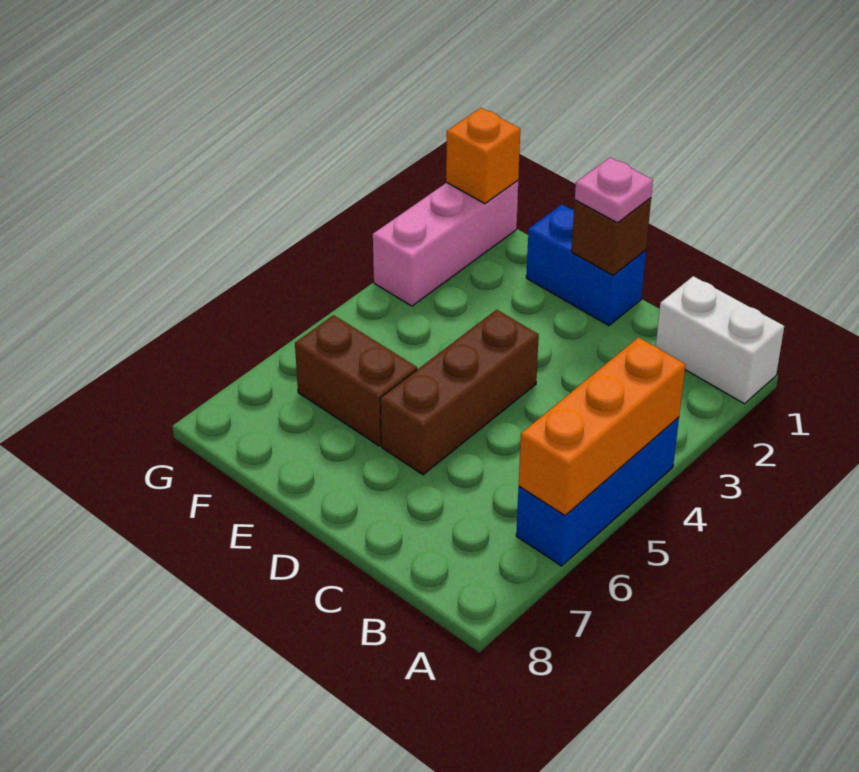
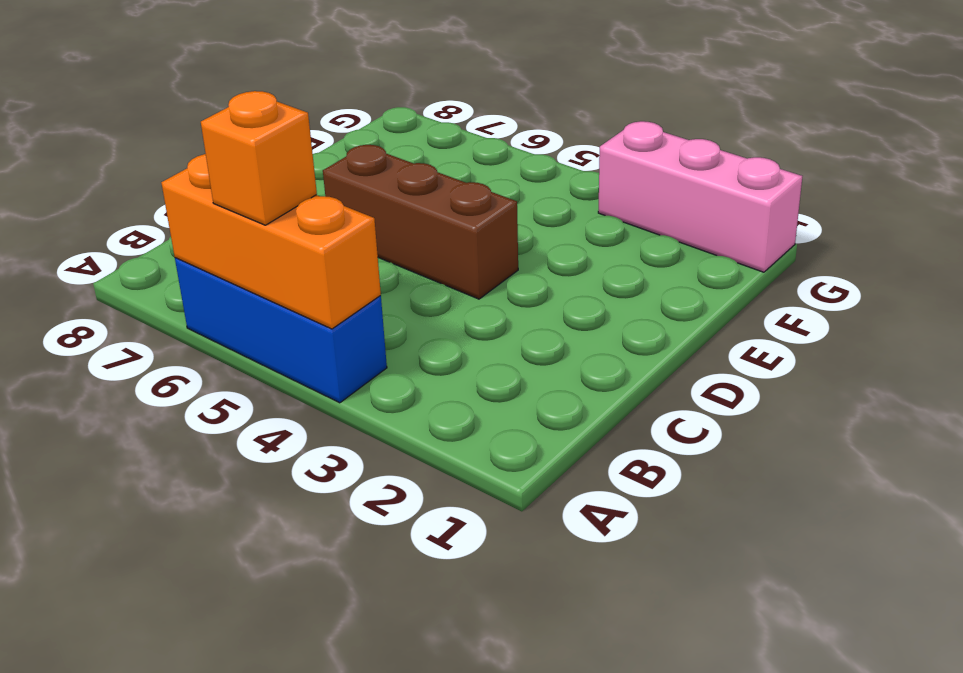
orange 1x1 brick [201,91,317,225] -> orange 1x1 brick moved to [446,108,520,204]
none -> white 1x2 brick [656,276,784,404]
none -> blue 1x2 brick [526,205,646,326]

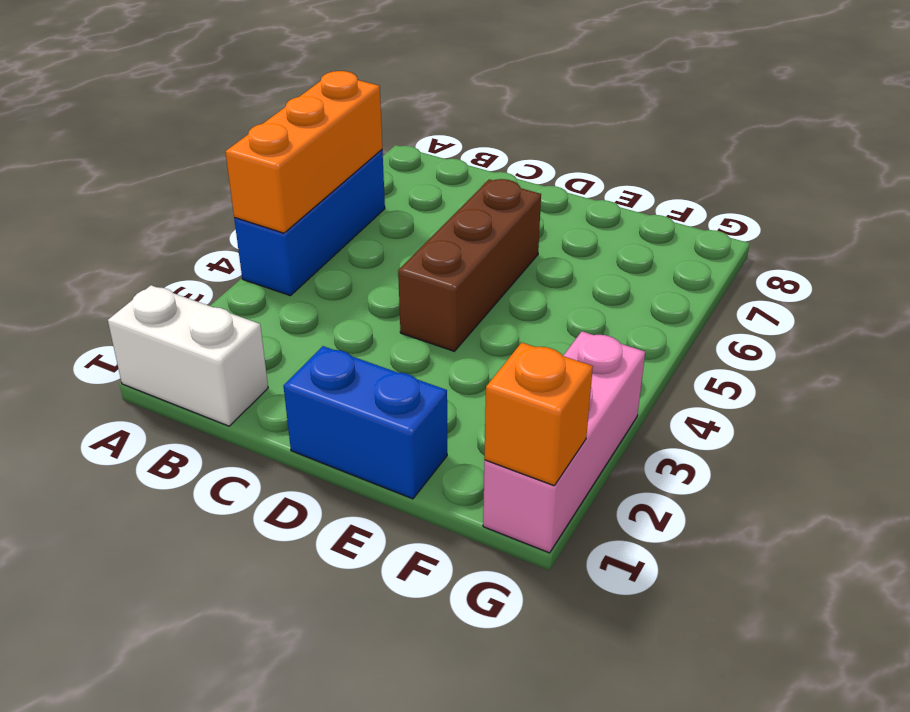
none -> brown 1x2 brick [295,315,417,446]
none -> brown 1x1 brick [571,198,651,275]

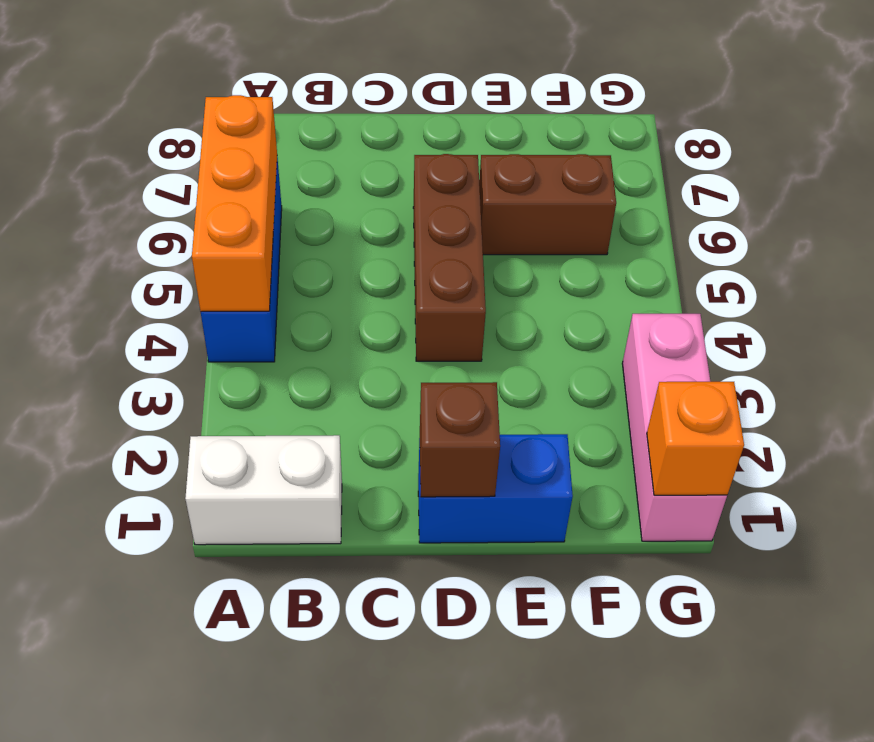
none -> pink 1x1 plate [575,158,653,223]

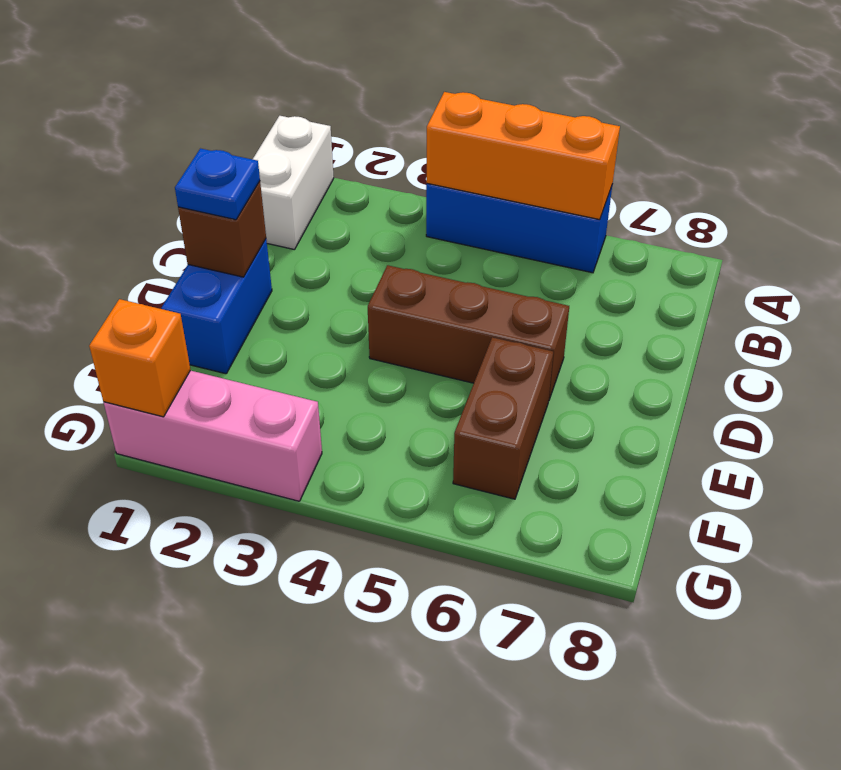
blue 1x1 plate [175,149,260,220] -> pink 1x1 plate [575,158,653,223]

